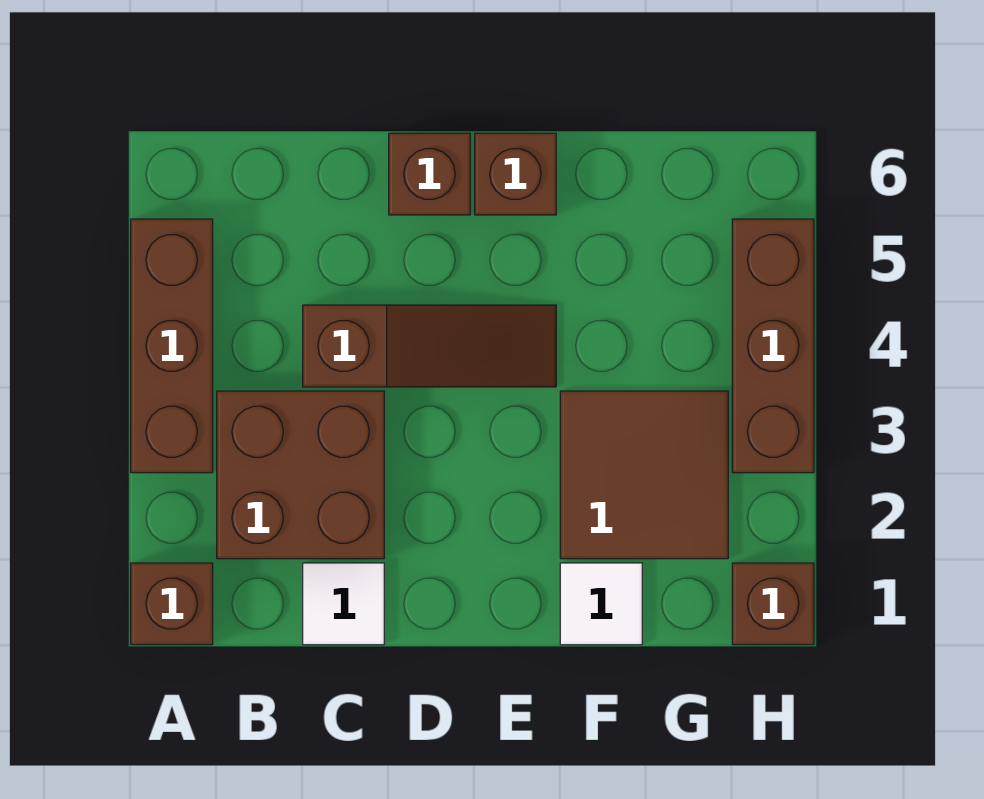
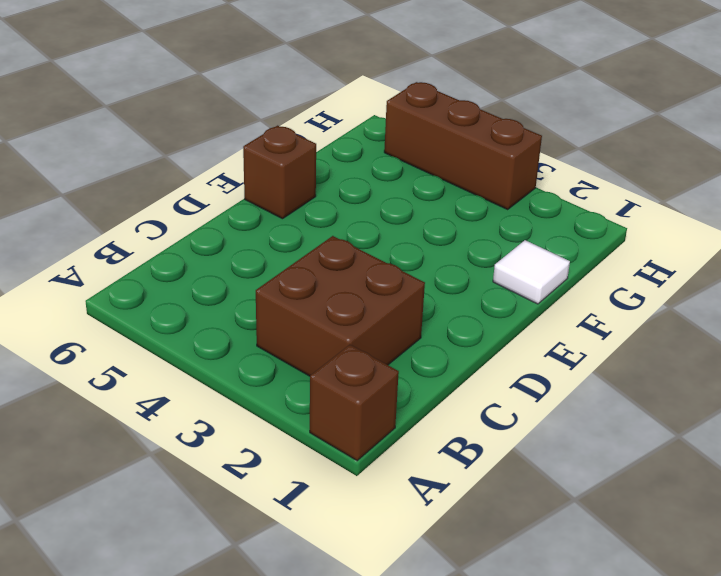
none -> brown 1x3 brick [131,219,213,473]
none -> white 1x1 tile [303,563,384,645]

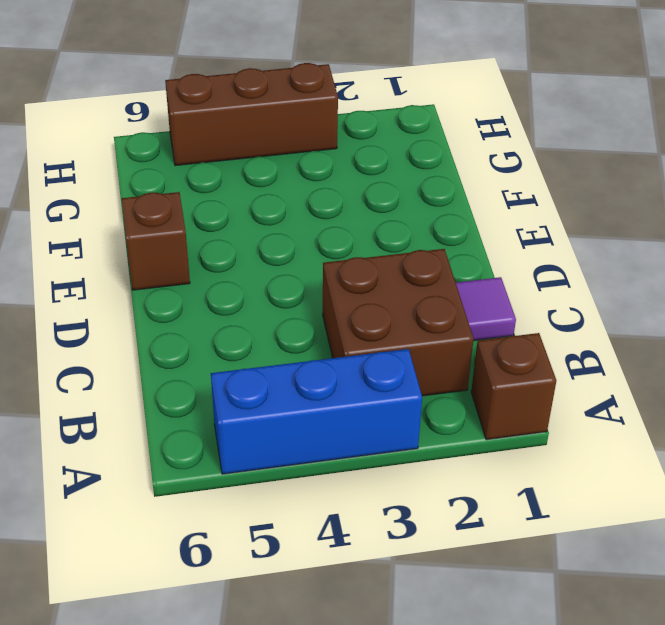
blue 1x3 brick [211,349,422,474] -> brown 1x3 brick [131,219,213,473]
purple 1x1 tile [456,277,516,341] -> white 1x1 tile [303,563,384,645]
none -> brown 1x3 slope [303,305,556,387]
none -> brown 1x1 brick [389,133,470,215]

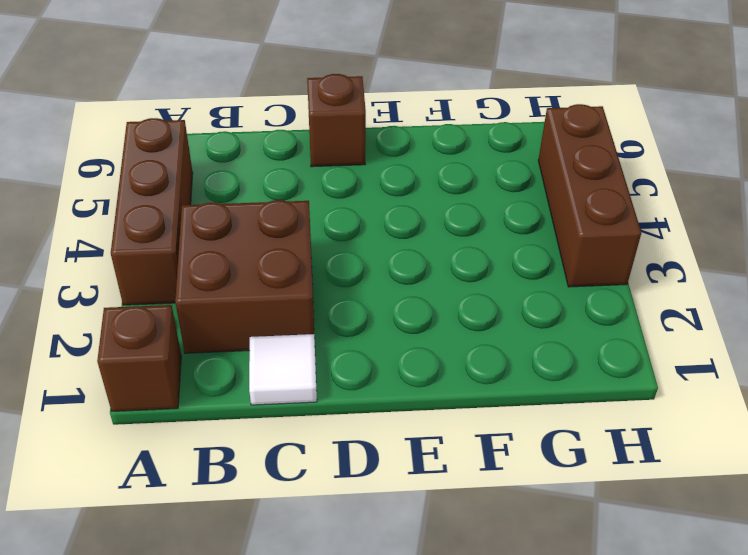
none -> brown 1x3 slope [303,305,556,387]
none -> brown 1x1 brick [475,133,556,215]

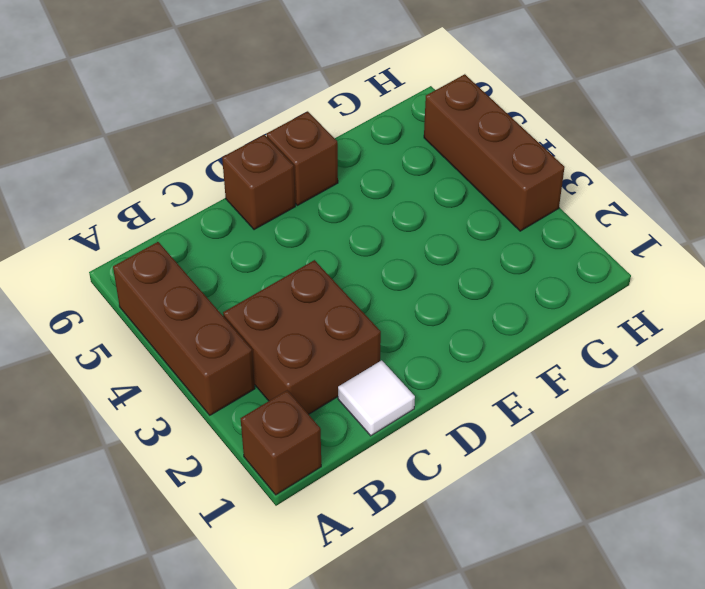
none -> brown 1x3 slope [303,305,556,387]
none -> white 1x1 tile [560,563,642,645]

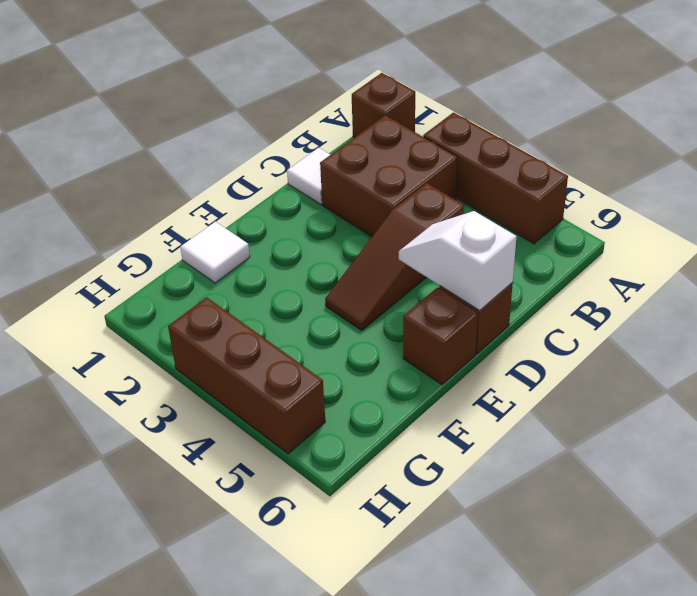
white 1x2 slope [399,211,517,310] -> none
none -> brown 2x2 tile [560,391,728,559]
none -> brown 1x1 brick [732,563,814,645]

